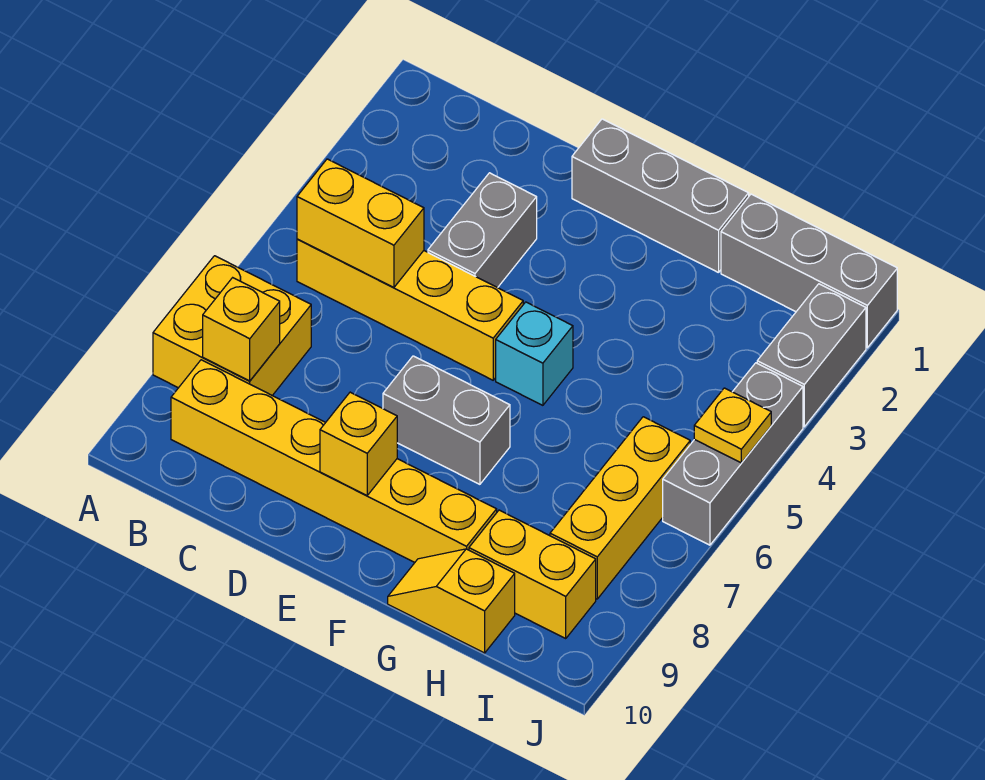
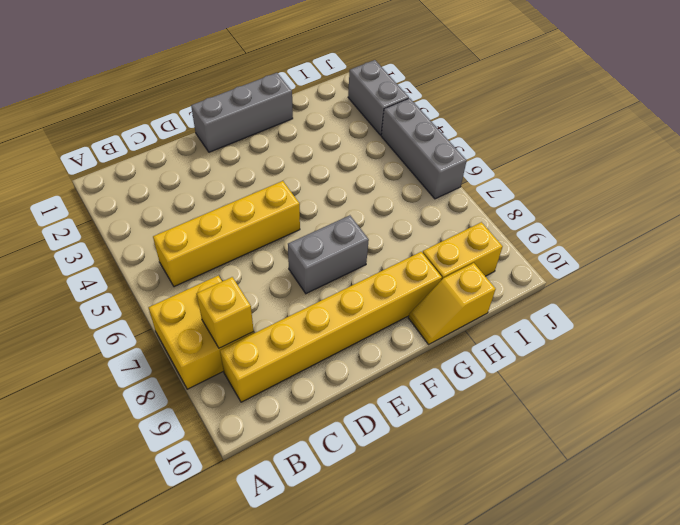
none -> grey 1x2 brick [428,173,537,288]
none -> cyan 1x1 brick [496,302,573,405]
none -> grey 1x3 brick [721,194,897,348]

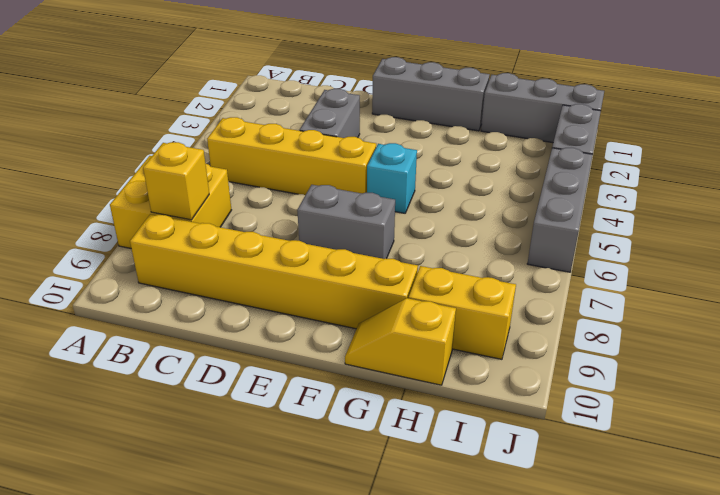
none -> yellow 1x3 brick [550,417,690,599]
none -> yellow 1x2 brick [297,159,424,287]
none -> yellow 1x1 brick [320,392,397,495]

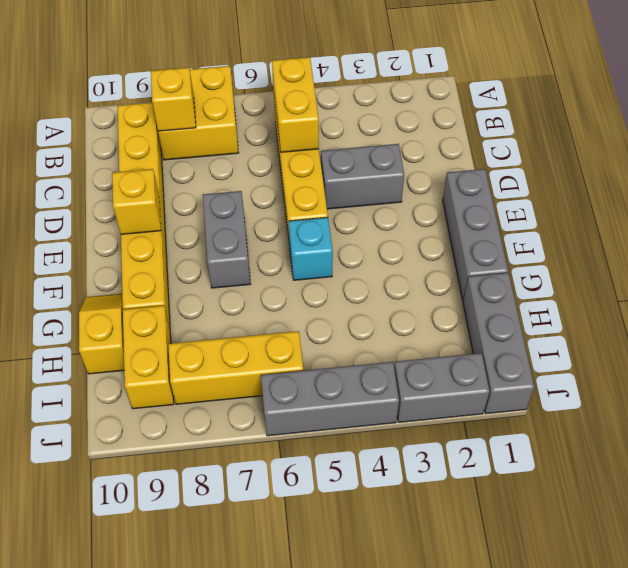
none -> yellow 1x1 plate [694,388,771,463]

